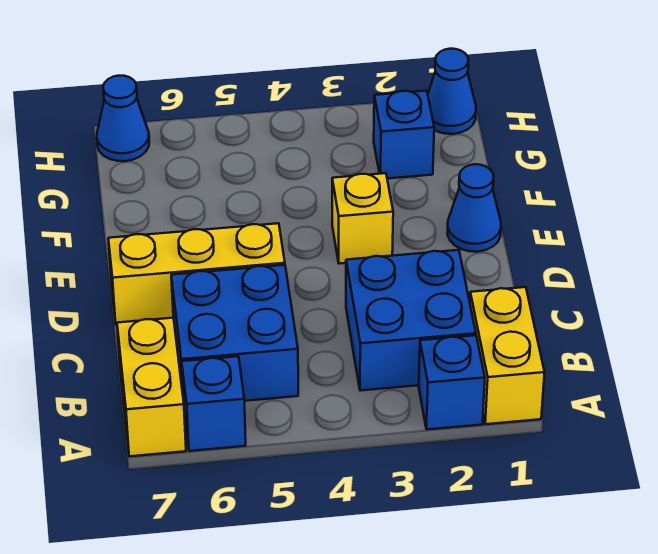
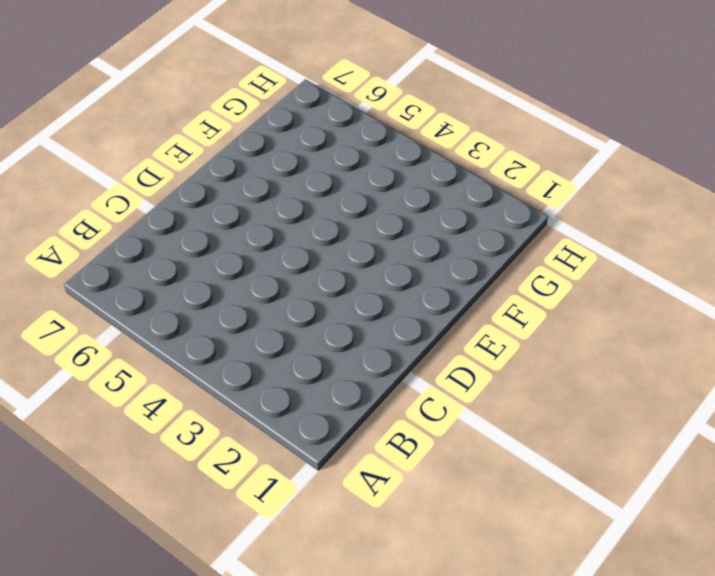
none -> yellow 1x2 brick [470,287,545,424]
none -> blue 1x1 brick [419,335,485,430]
none -> blue 1x1 brick [182,356,246,451]

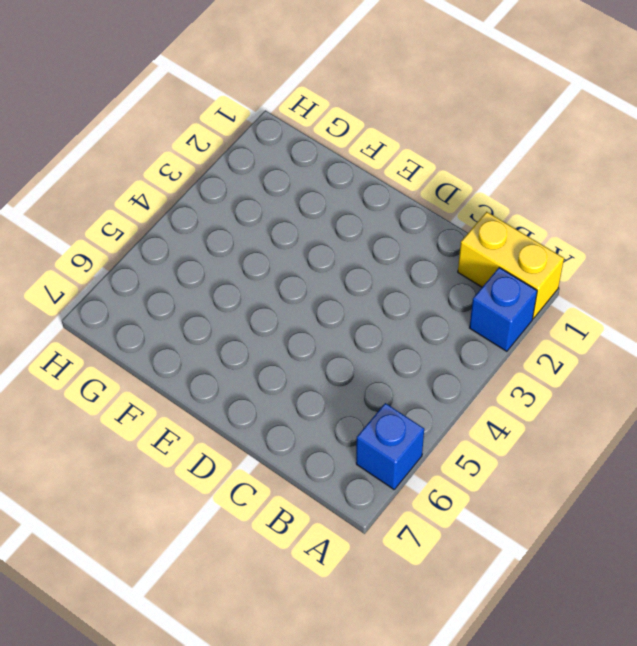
none -> yellow 1x2 brick [117,318,186,456]
none -> blue 2x2 brick [346,250,476,391]
none -> blue 2x2 brick [171,265,298,401]

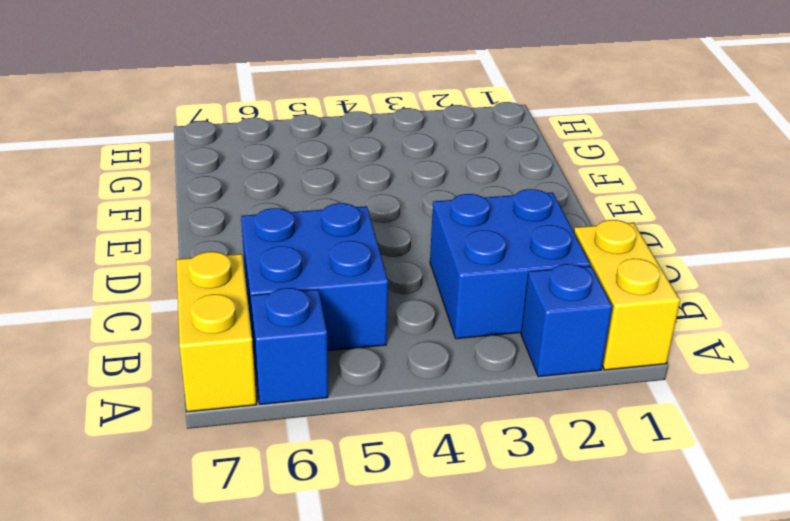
none -> yellow 1x3 brick [108,223,285,325]
none -> blue 1x1 cone [447,164,501,252]
none -> yellow 1x1 brick [332,173,393,264]

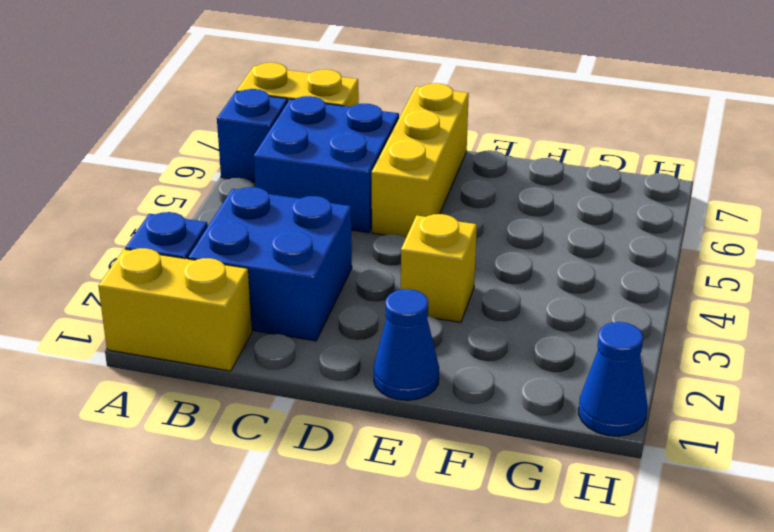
none -> blue 1x1 brick [374,91,434,179]
none -> blue 1x1 cone [97,76,149,161]

